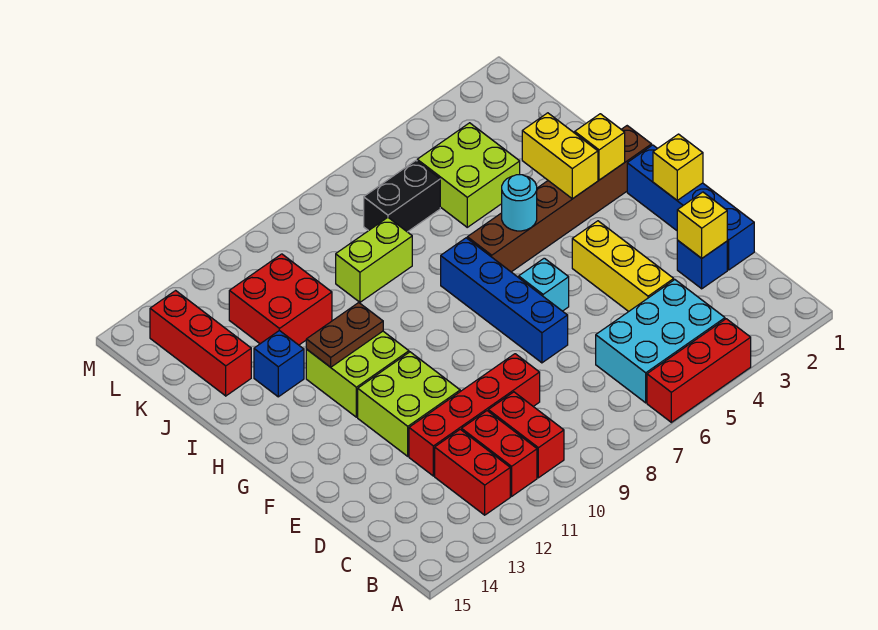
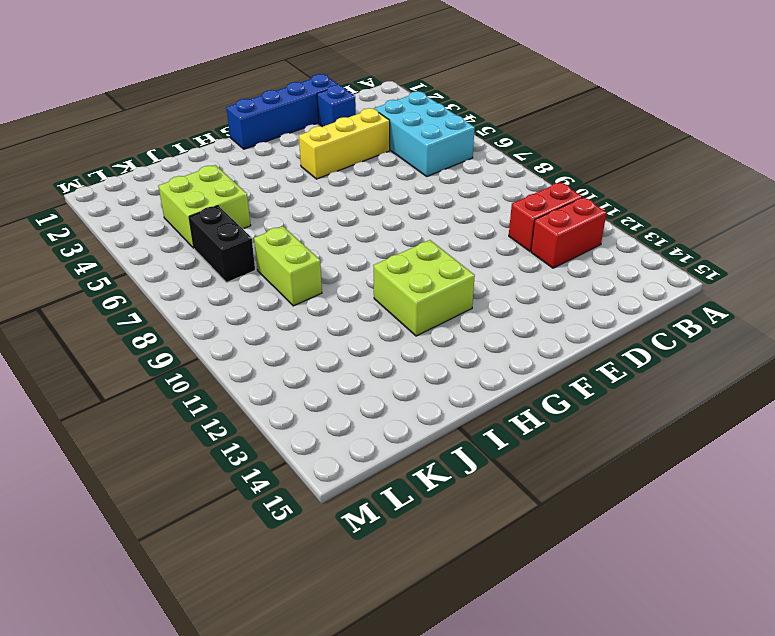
none -> red 1x3 brick [647,319,751,422]
none -> red 1x2 brick [488,392,564,478]
none -> red 1x4 brick [409,354,540,476]

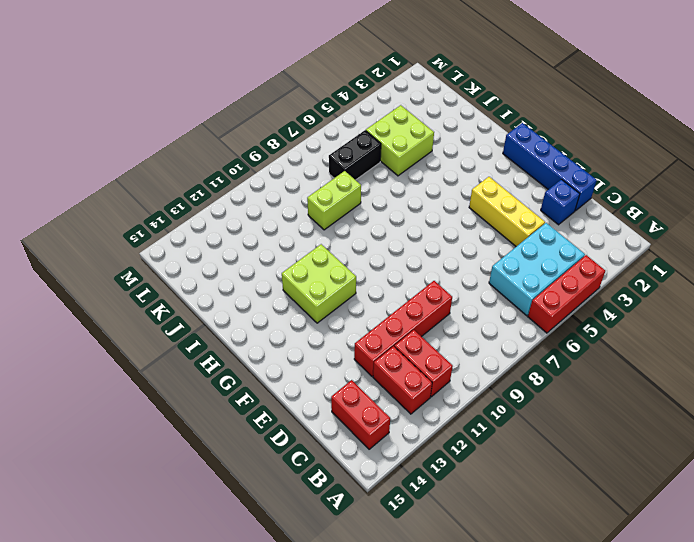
red 1x2 brick [331,380,390,449] -> red 1x2 brick moved to [488,392,564,478]
none -> blue 1x4 brick [441,238,568,363]
none -> lime 2x2 brick [358,352,460,456]
none -> cyan 1x1 brick [519,258,569,311]

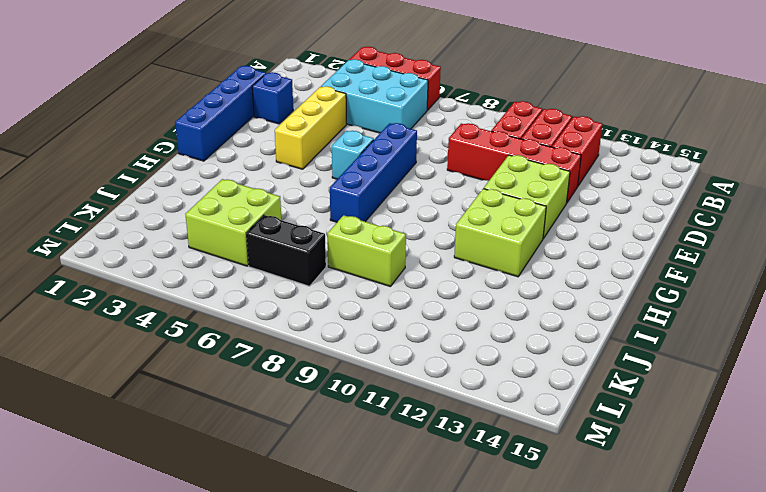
none -> brown 1x6 brick [467,126,652,272]
none -> blue 1x1 brick [254,330,304,397]
none -> red 2x2 brick [229,254,332,345]

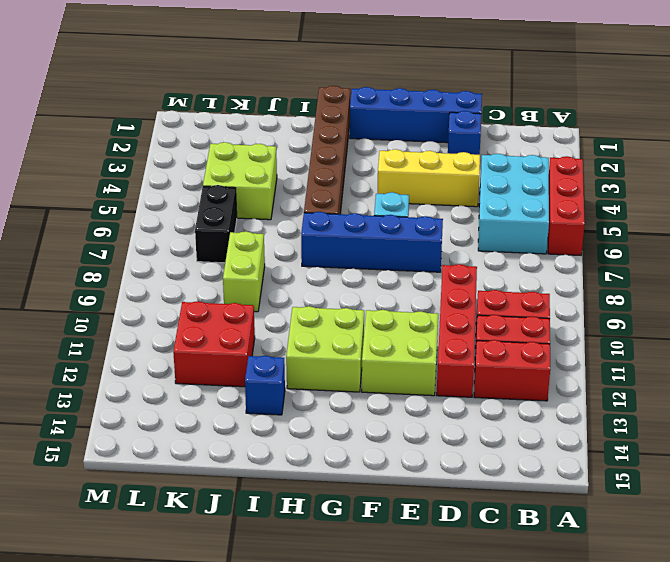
none -> red 1x3 brick [150,291,251,396]
none -> yellow 1x1 brick [677,192,727,258]
none -> yellow 1x1 brick [653,134,703,201]

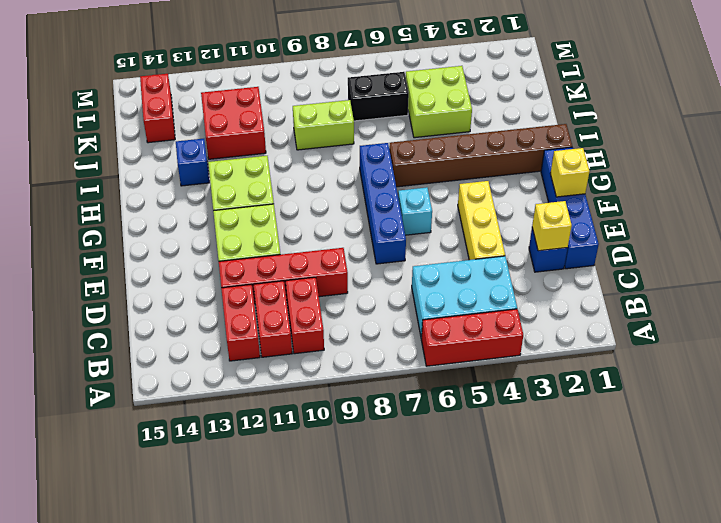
red 1x2 brick [140,74,175,143] -> red 1x3 brick [150,291,251,396]
none -> yellow 1x1 brick [575,114,625,180]
none -> yellow 1x2 brick [522,113,598,199]
none -> cyan 1x1 round brick [502,175,537,231]

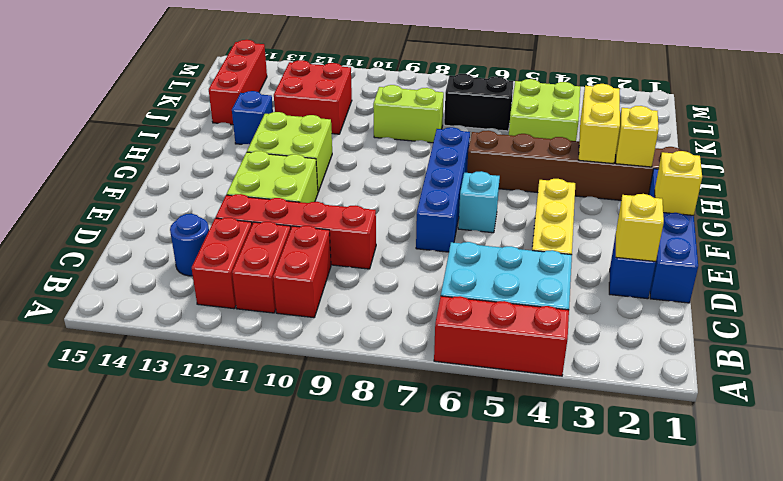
blue 1x1 round brick [170,214,209,276] -> none
none -> cyan 1x1 round brick [502,175,537,231]
none -> brown 1x2 plate [306,303,383,367]

